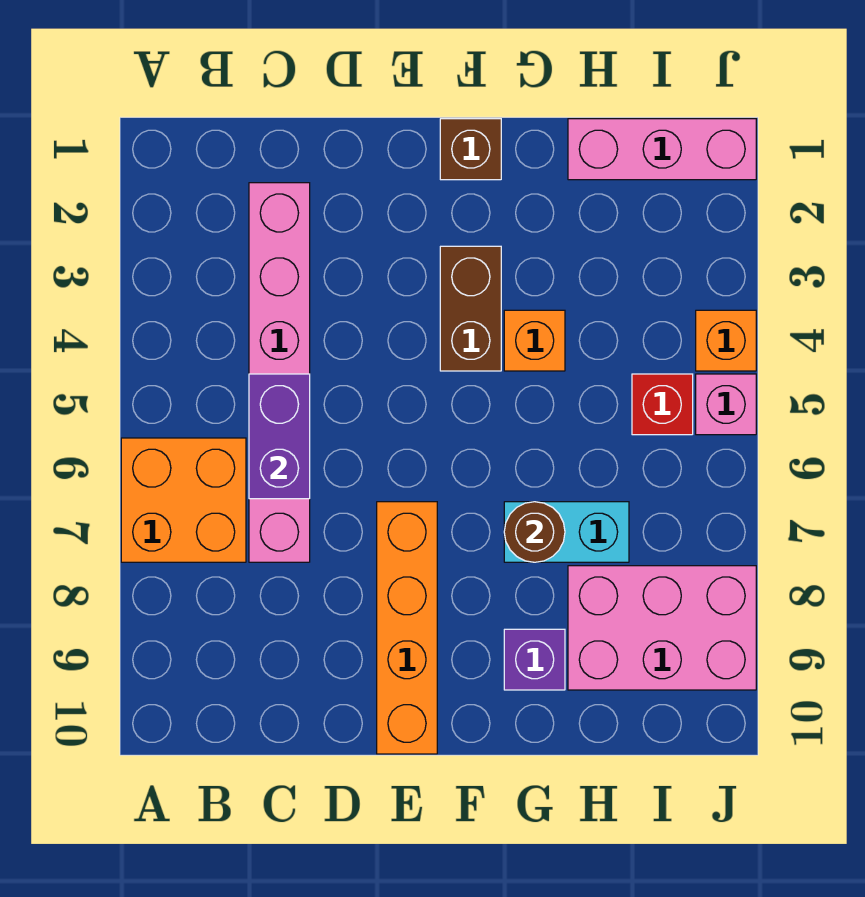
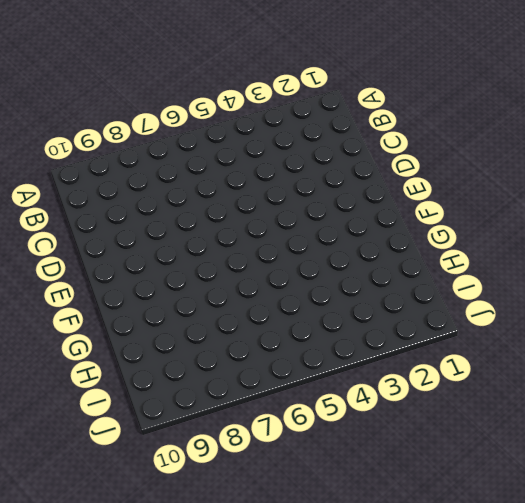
none -> orange 2x2 brick [121,438,246,562]
none -> pink 1x6 brick [249,183,310,562]
none -> orange 1x4 brick [377,502,437,754]

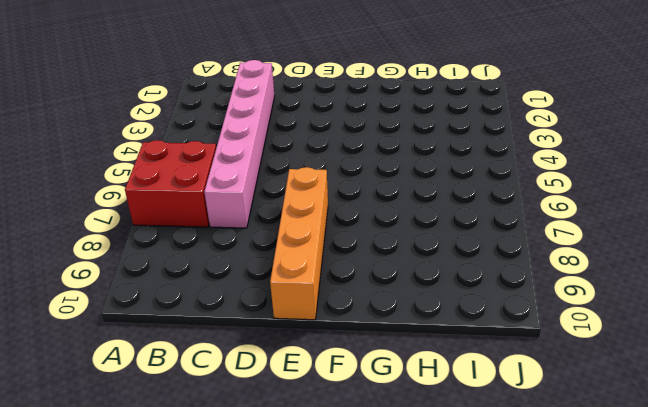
red 2x2 brick [125,140,216,227] -> orange 2x2 brick [121,438,246,562]
none -> brown 1x1 brick [440,119,501,180]
none -> brown 1x2 brick [440,246,501,371]
none -> orange 1x1 brick [504,310,565,371]

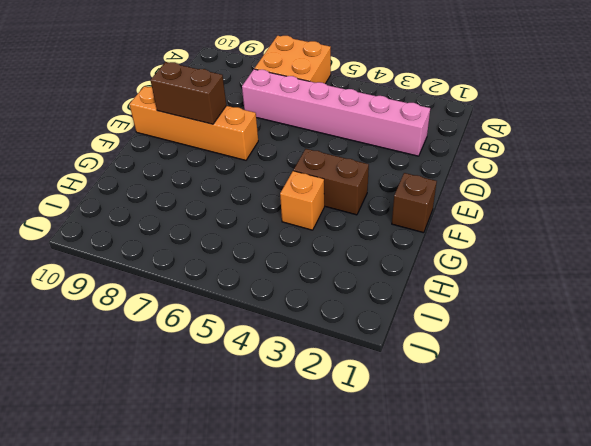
brown 1x2 brick [150,62,226,124] -> none
none -> cyan 1x2 brick [504,502,629,562]
none -> purple 1x1 brick [504,629,565,690]
none -> pink 1x3 brick [568,119,756,180]

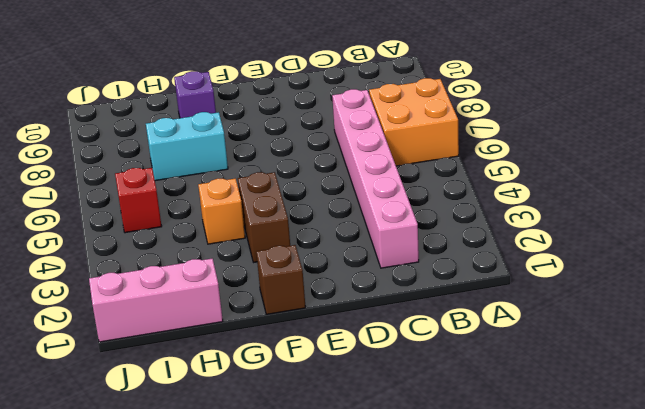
none -> orange 1x4 brick [377,502,437,754]
none -> pink 2x3 brick [568,566,756,690]
none -> orange 1x1 brick [696,310,756,371]

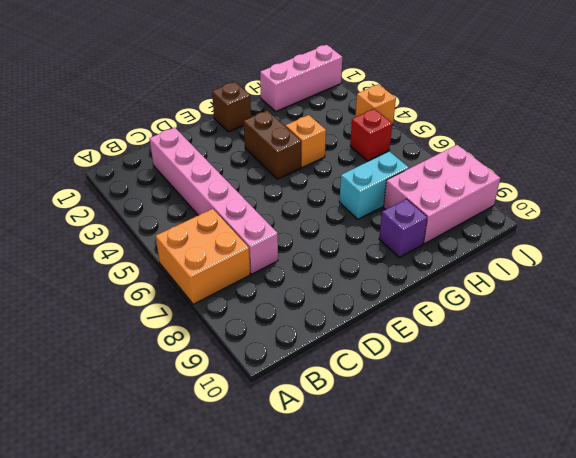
none -> orange 1x4 brick [377,502,437,754]
none -> pink 1x1 brick [696,374,756,435]
none -> purple 1x2 brick [249,374,310,499]

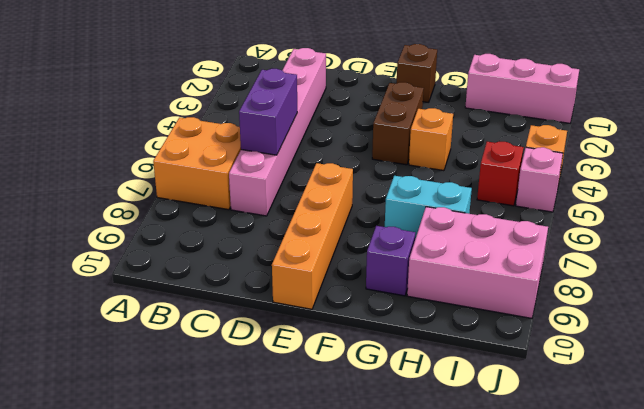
none -> brown 1x1 round brick [504,502,565,562]

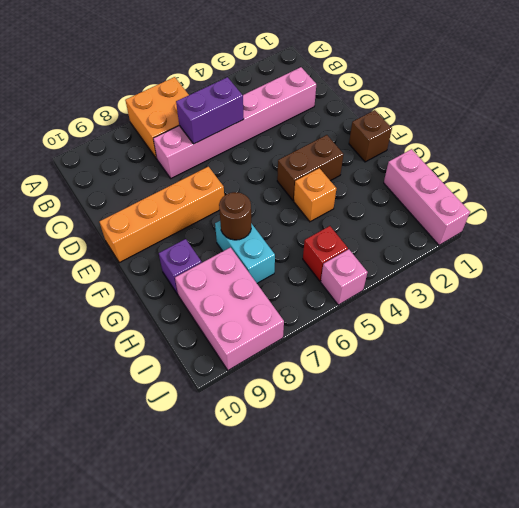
none -> orange 1x1 brick [696,310,756,371]

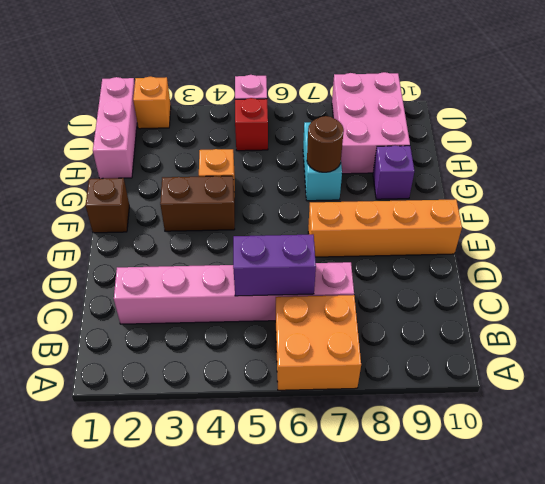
orange 1x1 brick [133,77,171,129] -> orange 1x1 brick moved to [696,310,756,371]

